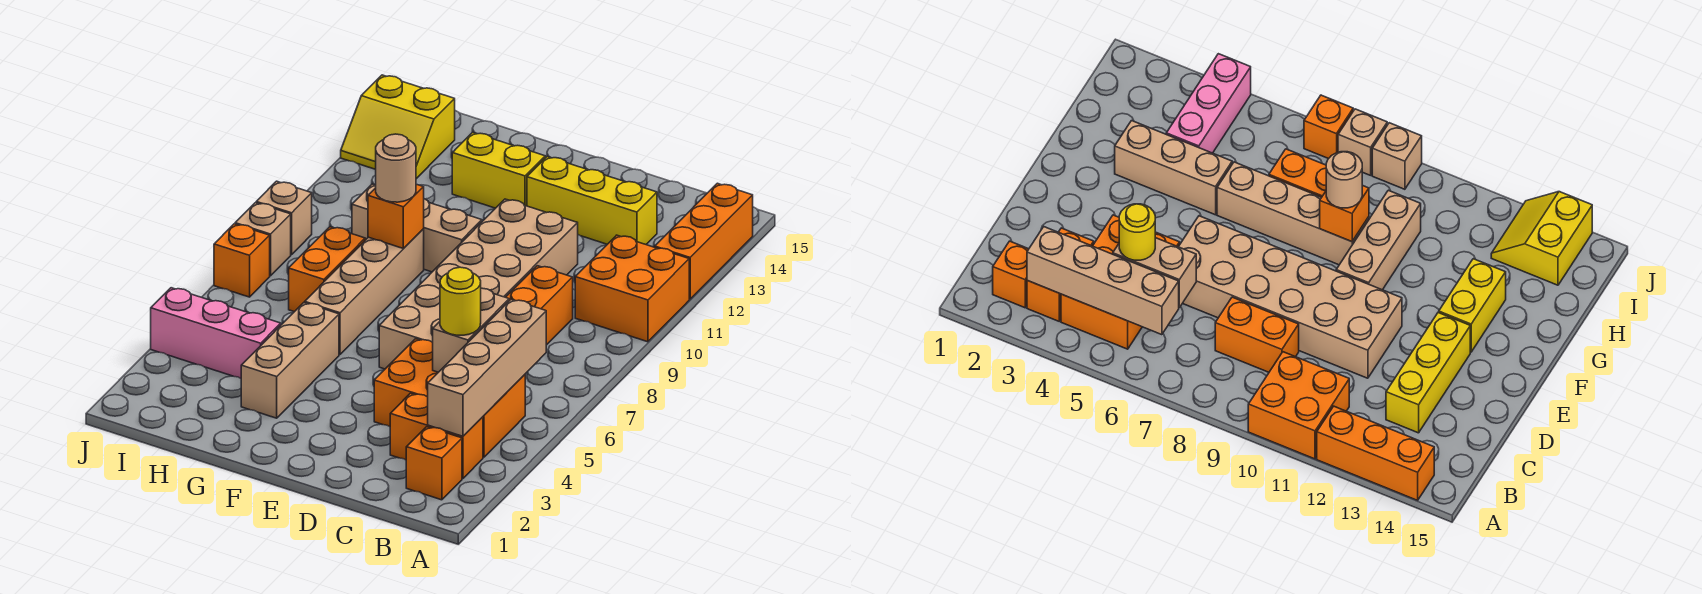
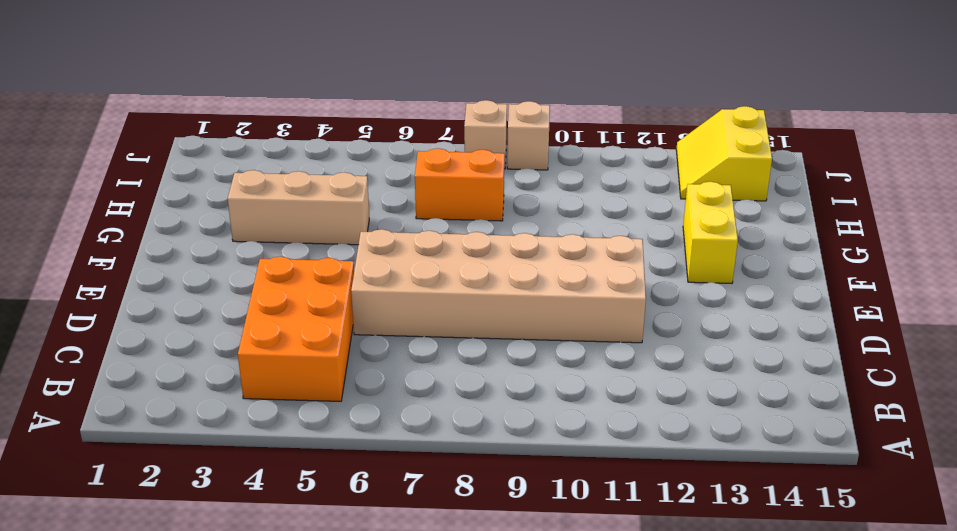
none -> orange 2x2 brick [575,235,689,342]
none -> orange 1x3 brick [655,183,753,299]
none -> orange 1x1 brick [406,427,462,500]

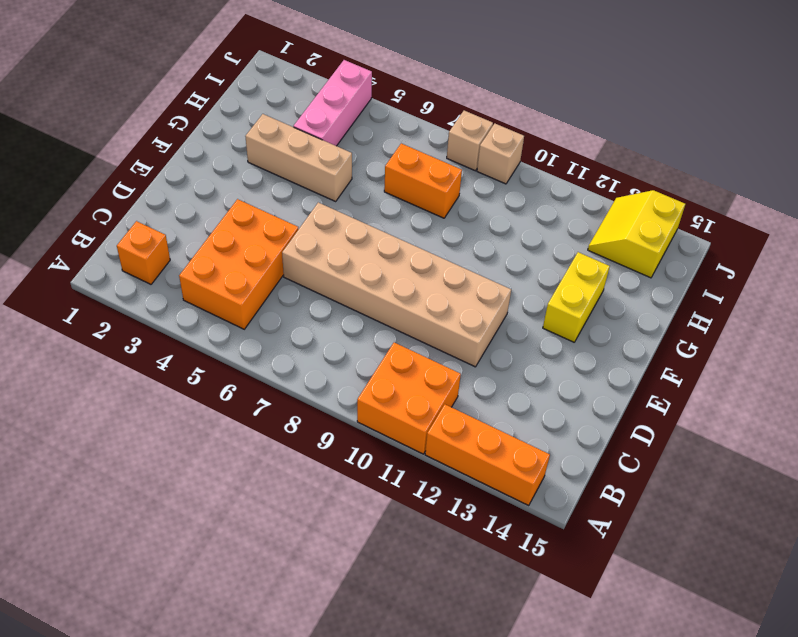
none -> orange 1x2 brick [390,393,483,479]
none -> orange 1x2 brick [506,266,573,345]
none -> yellow 1x3 brick [527,157,657,244]

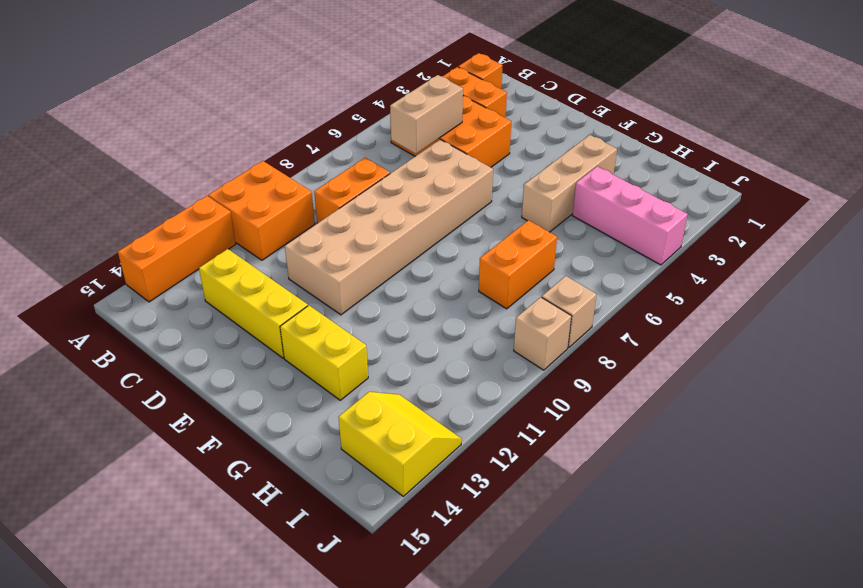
none -> tan 1x3 brick [352,184,482,272]
none -> tan 1x4 brick [305,229,424,354]
none -> orange 1x1 brick [214,224,270,297]

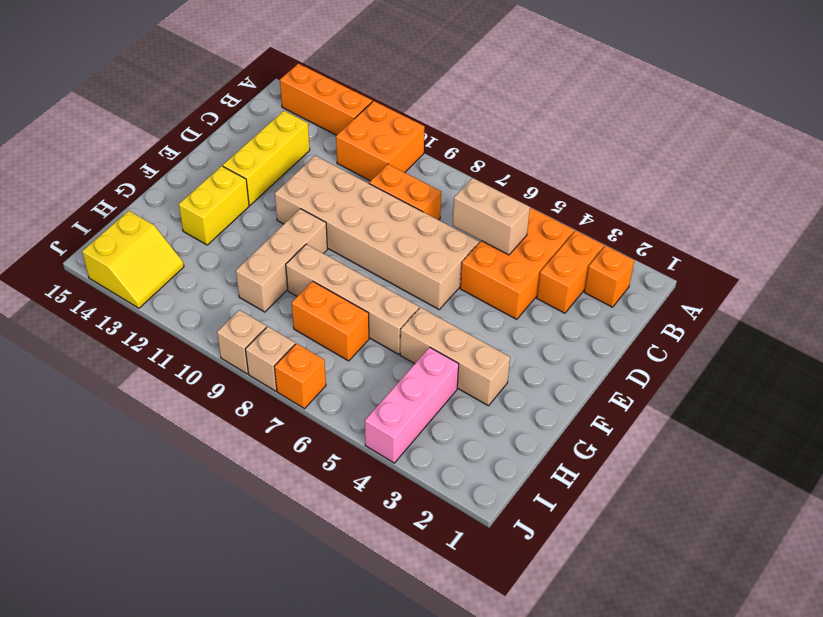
none -> tan 1x4 brick [428,299,546,436]
none -> orange 1x1 brick [368,184,424,249]
none -> yellow 1x1 round brick [440,267,481,335]

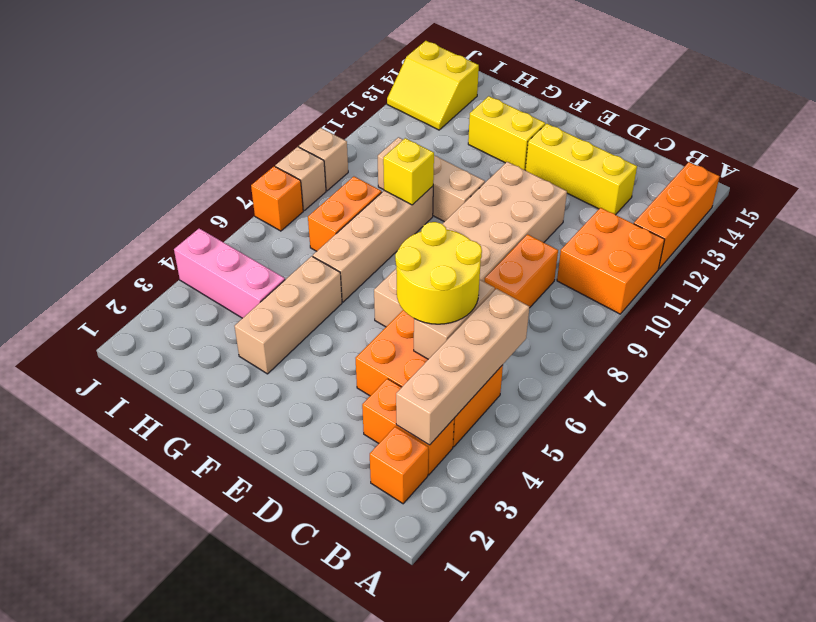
yellow 2x2 round brick [395,222,482,324] -> yellow 1x1 round brick [440,267,481,335]
yellow 1x1 brick [383,138,434,205] -> orange 1x1 brick [368,184,424,249]
none -> tan 1x1 round brick [376,134,416,202]

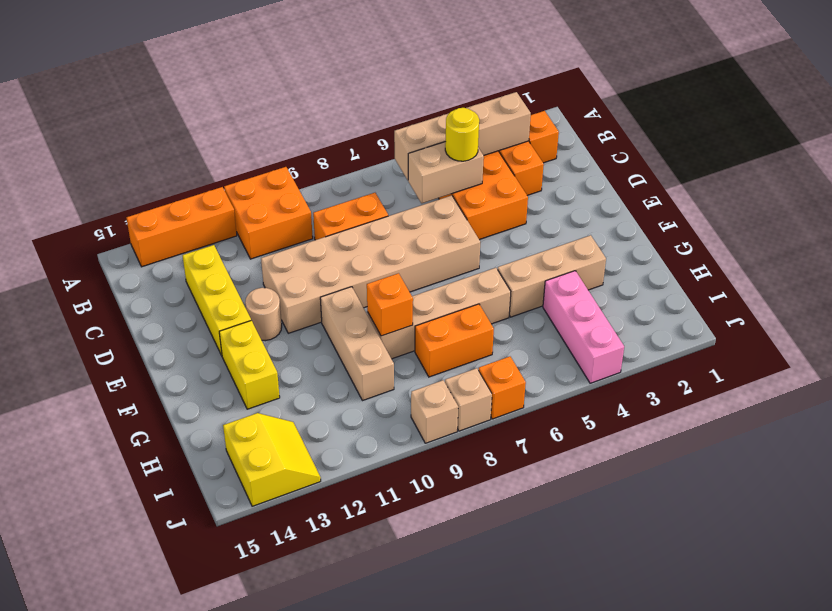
tan 1x1 round brick [245,288,282,341] -> tan 1x1 round brick moved to [376,134,416,202]

